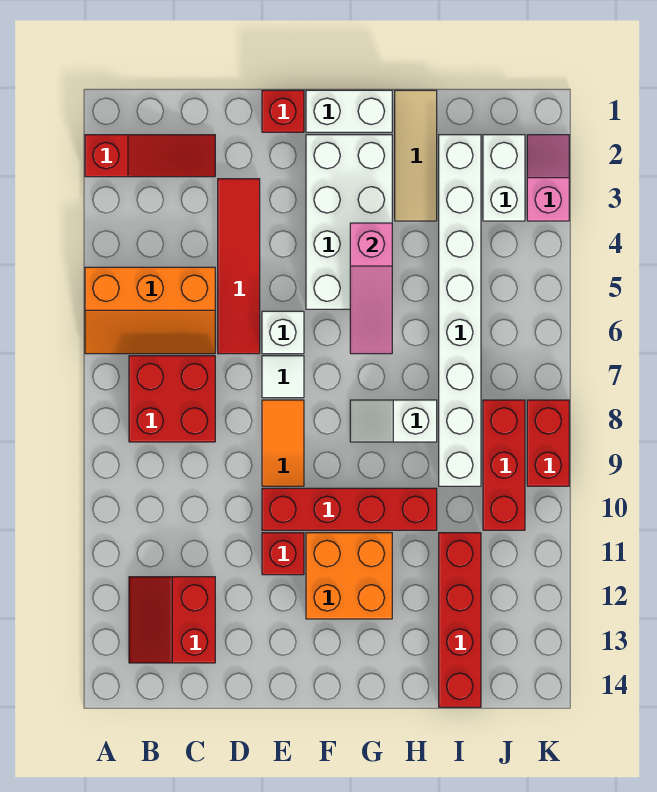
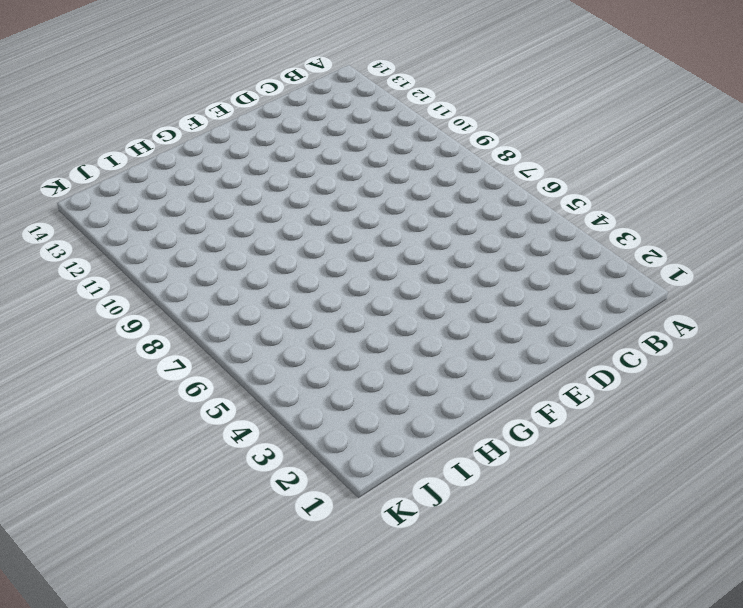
none -> red 1x3 slope [85,135,215,177]
none -> orange 2x3 slope [85,267,215,354]
none -> red 2x2 brick [129,356,215,442]

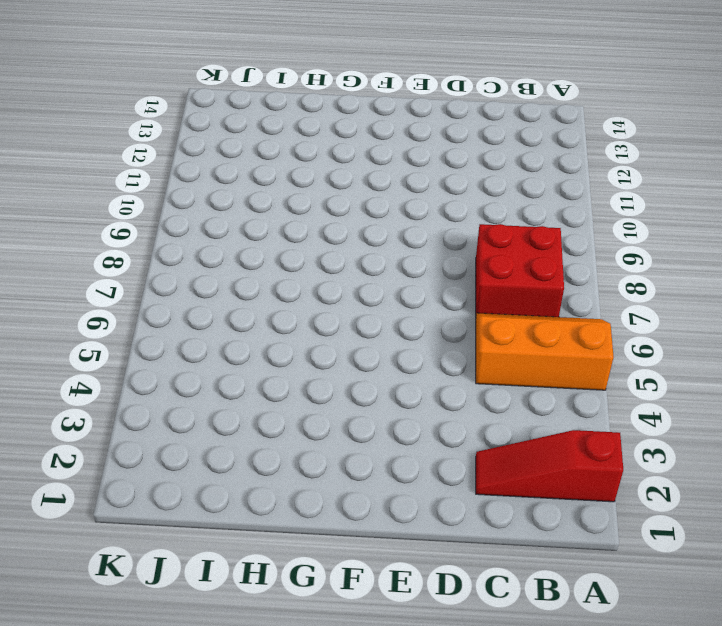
none -> red 2x2 slope [129,577,215,663]
none -> red 1x4 tile [218,179,260,354]
none -> red 1x1 brick [262,90,304,132]

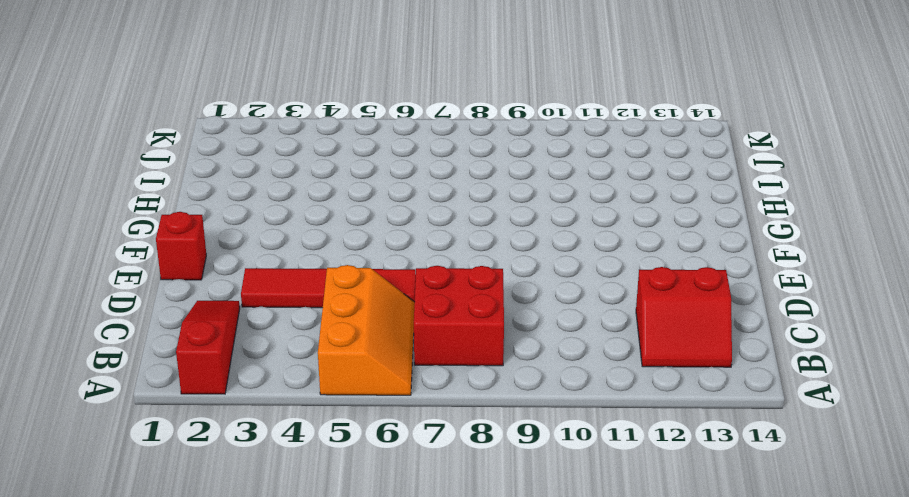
none -> white 1x1 brick [262,311,304,354]
none -> white 1x1 tile [262,356,304,398]
none -> orange 1x2 tile [262,400,304,486]

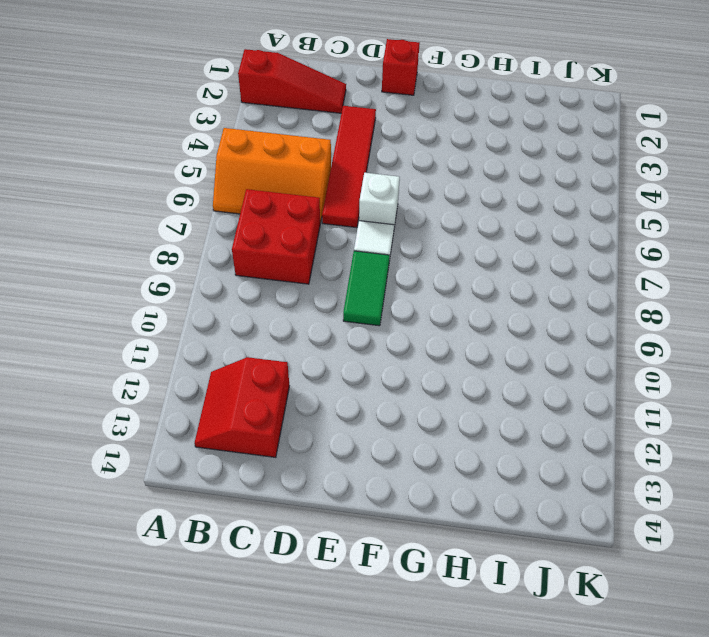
green 1x2 tile [343,251,390,326] -> orange 1x2 tile [262,400,304,486]
none -> red 1x4 brick [262,488,437,530]
none -> red 1x1 brick [262,533,304,575]
none -> white 1x2 brick [306,90,392,132]

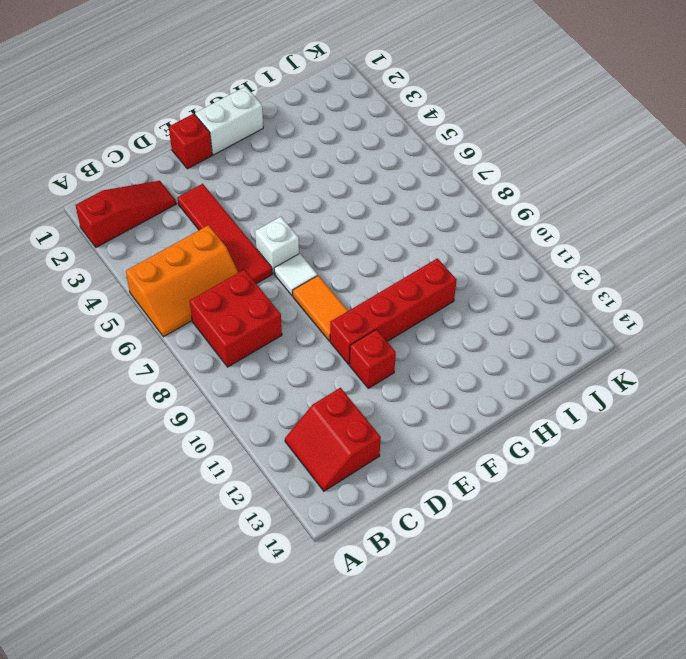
none -> white 2x4 brick [306,135,392,309]
none -> orange 2x2 brick [306,533,392,619]
none -> white 1x2 slope [350,400,437,442]

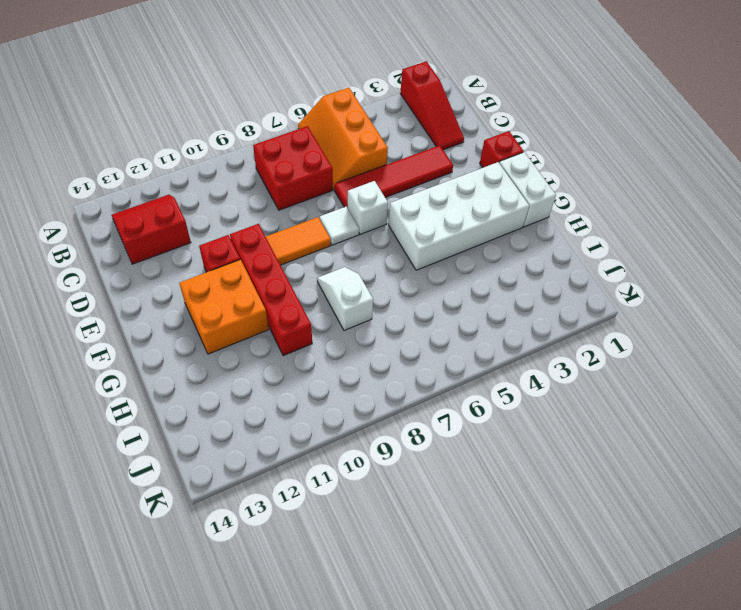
none -> tan 1x3 tile [395,90,437,221]
none -> white 1x8 brick [439,135,481,486]
none -> red 1x4 brick [439,533,481,707]

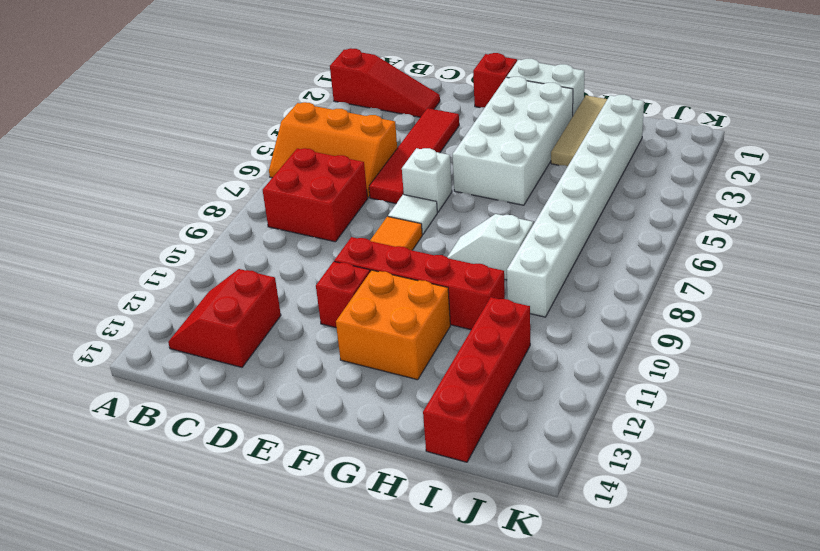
none -> white 1x2 brick [483,135,525,221]
none -> red 1x3 brick [483,400,525,530]
none -> pink 1x2 slope [527,135,569,221]

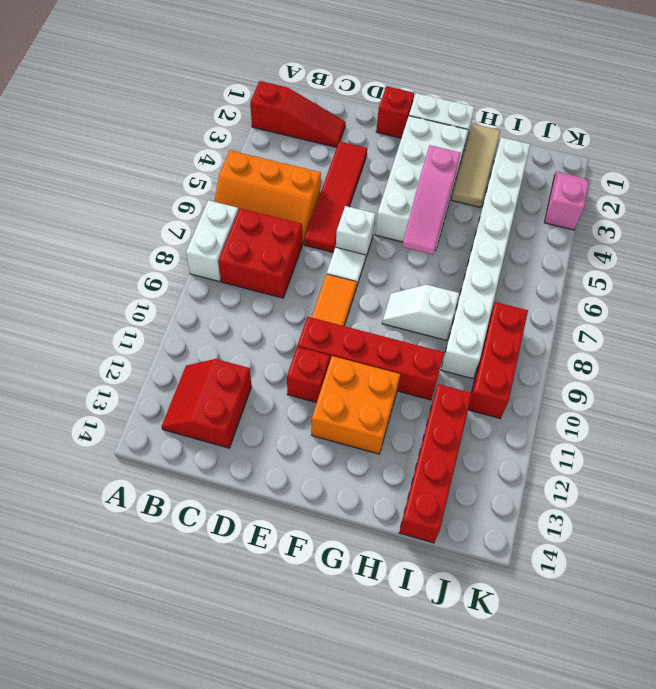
white 1x2 brick [186,200,239,282] -> white 1x2 brick moved to [483,135,525,221]
none -> red 1x2 brick [527,400,569,486]

